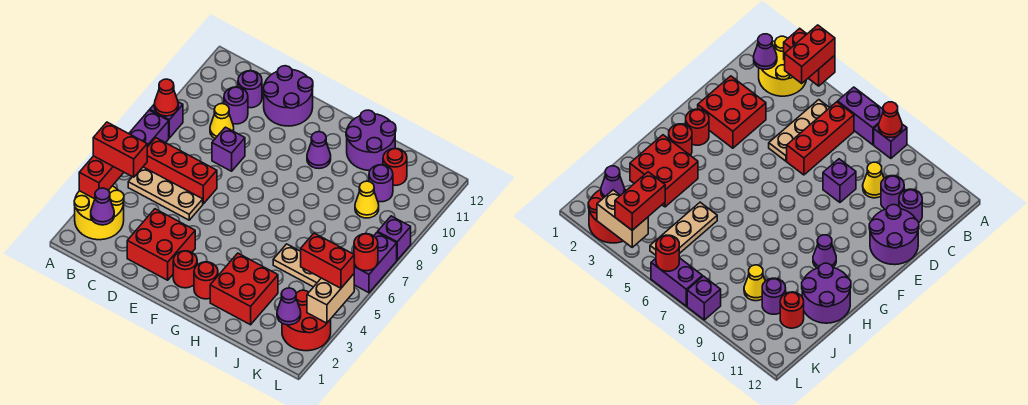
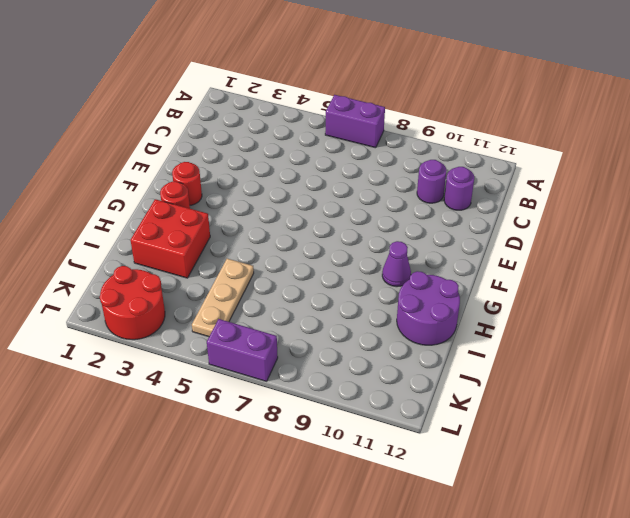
none -> yellow 2x2 round brick [74,186,124,240]
none -> purple 1x1 brick [150,102,183,138]
none -> tan 1x3 plate [128,167,203,220]
none -> red 1x3 brick [143,138,217,204]

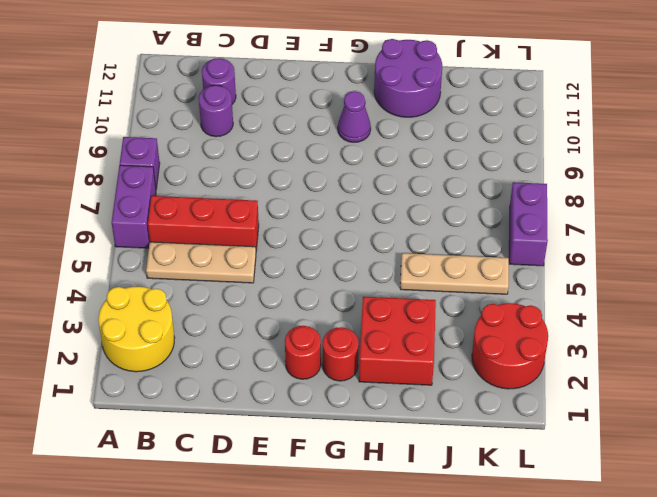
none -> yellow 1x1 cone [210,104,234,138]
none -> red 2x2 brick [127,209,195,280]
none -> purple 1x1 brick [212,127,245,171]
none -> purple 2x2 round brick [263,66,313,126]

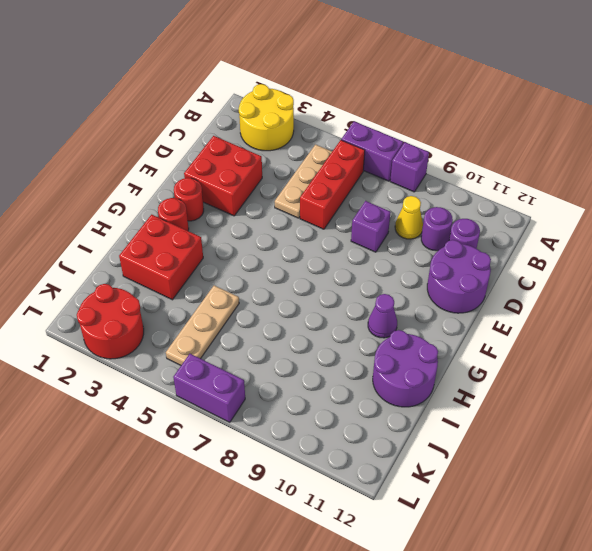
none -> yellow 1x1 cone [355,181,379,218]
none -> purple 1x1 round brick [369,165,393,202]
none -> red 1x1 round brick [383,148,407,186]
none -> purple 1x1 brick [378,216,411,260]

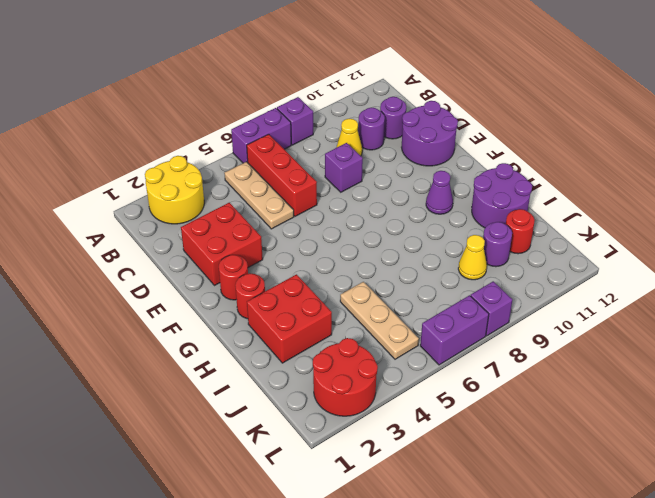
none -> red 1x2 brick [79,156,124,199]
none -> red 1x1 cone [154,79,178,116]
none -> purple 1x1 cone [91,188,114,225]
none -> purple 1x1 cone [277,288,301,325]

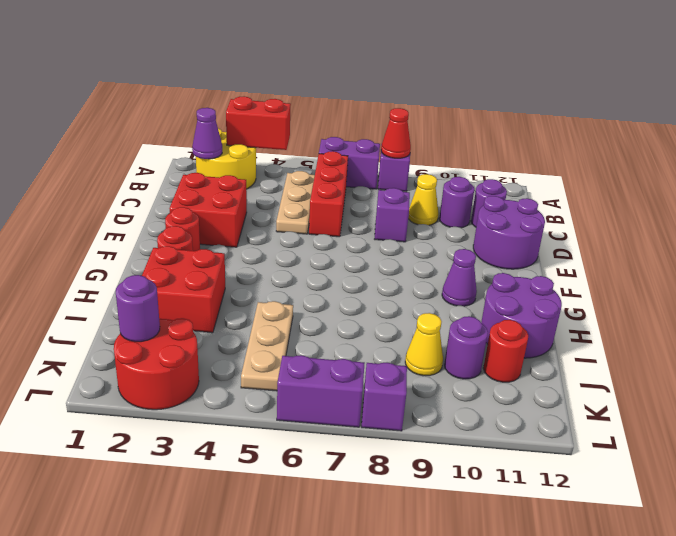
purple 1x1 round brick [116,275,160,342] -> purple 1x1 cone [277,288,301,325]
none -> tan 1x2 brick [307,274,354,323]
none -> red 1x1 round brick [354,234,378,271]
none -> red 1x2 brick [93,122,147,177]
none -> red 1x2 brick [301,233,354,288]

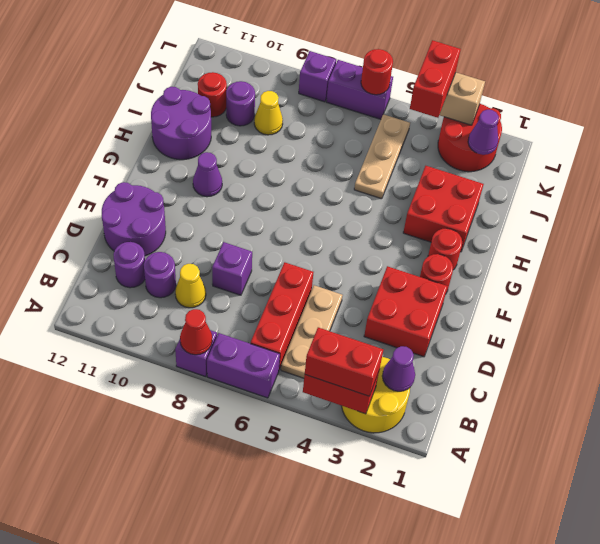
red 1x2 brick [305,327,383,396] -> red 1x2 brick turned to [93,122,147,177]

